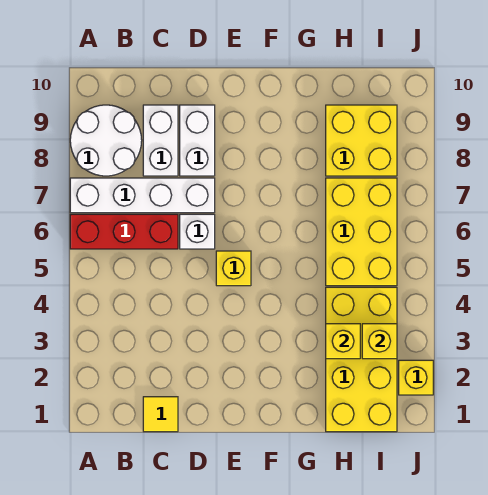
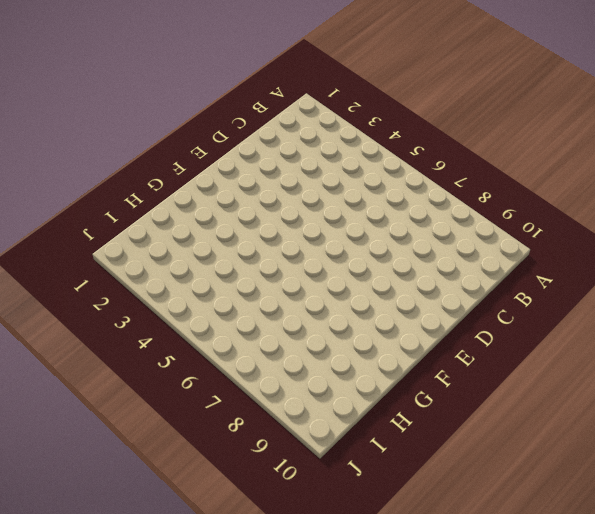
none -> red 1x3 brick [70,214,178,249]
none -> white 1x4 brick [70,178,215,213]
none -> white 2x2 round brick [70,105,142,176]

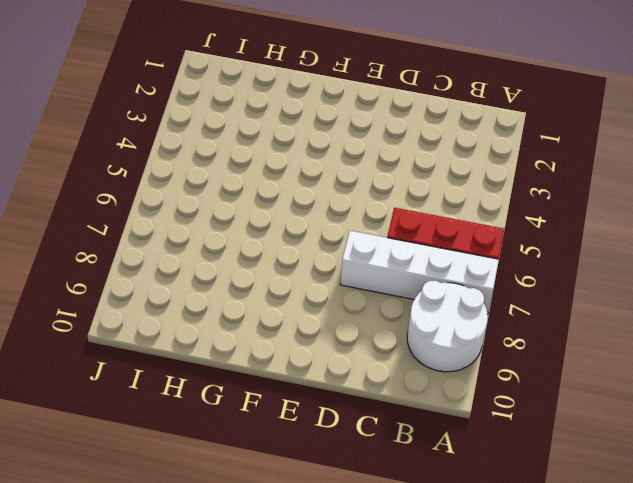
none -> yellow 1x1 tile [143,397,178,432]
none -> white 1x2 brick [143,105,178,176]
none -> white 1x1 brick [180,214,215,249]

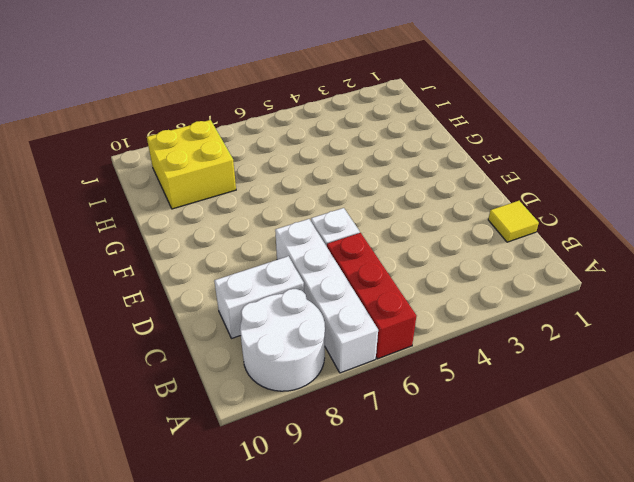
none -> white 1x2 brick [180,105,215,176]
none -> yellow 1x1 brick [216,251,251,286]
none -> yellow 2x4 brick [326,287,397,432]

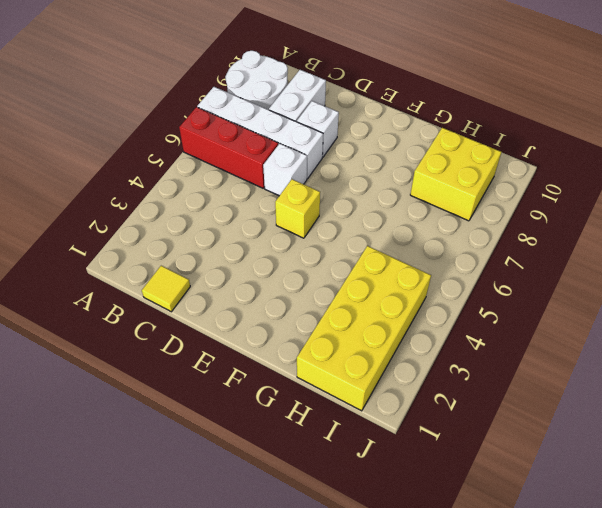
white 1x1 brick [297,101,339,157] -> white 1x2 brick [180,105,215,176]
none -> yellow 2x3 brick [326,178,397,286]
none -> yellow 1x1 brick [399,360,433,395]
none -> yellow 1x1 brick [326,324,360,359]

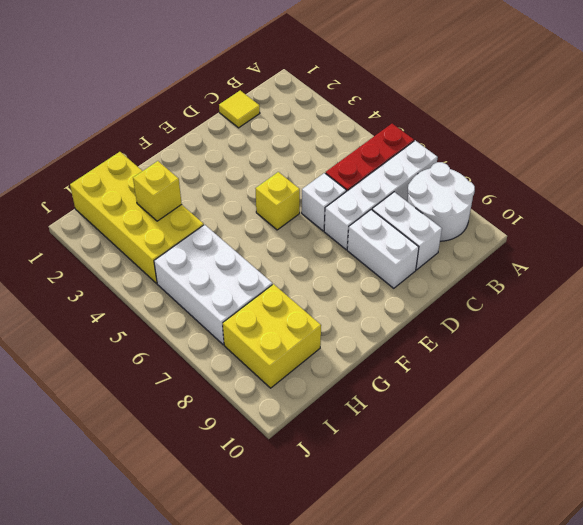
white 2x3 brick [154,225,272,345] -> yellow 2x3 brick [326,178,397,286]
none -> yellow 1x1 brick [399,360,433,395]
none -> yellow 1x1 brick [362,324,397,359]

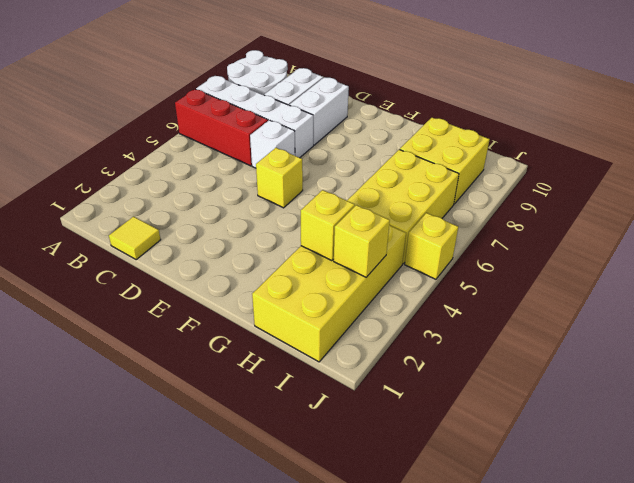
yellow 1x1 brick [405,213,458,279] -> yellow 1x1 brick moved to [399,360,433,395]

